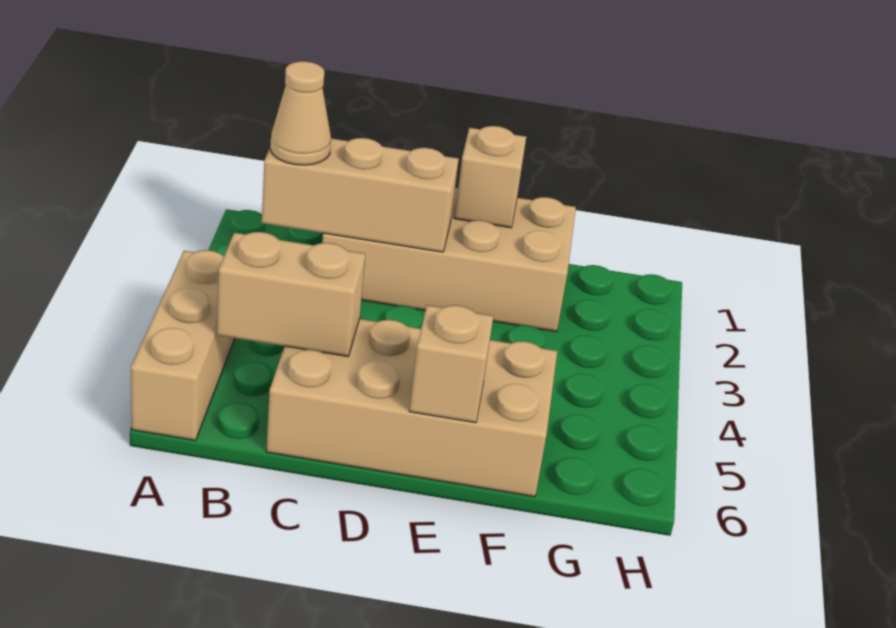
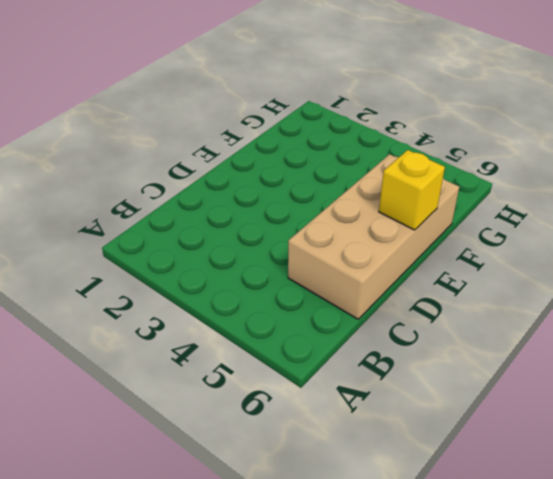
yellow 1x1 brick [379,150,445,230] -> tan 1x1 brick [409,305,493,423]
none -> tan 1x3 brick [131,250,235,440]
none -> tan 2x4 brick [322,188,576,332]

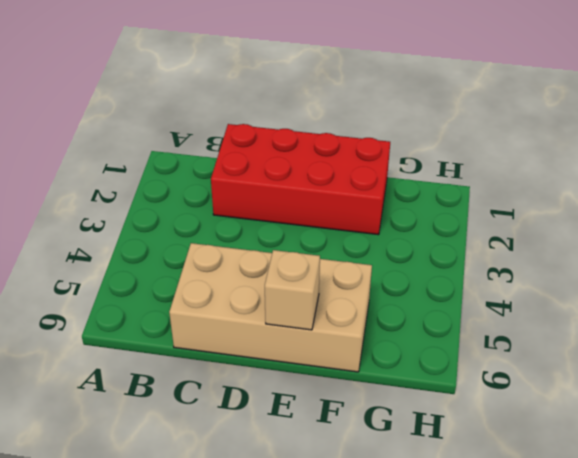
red 2x4 brick [211,124,390,235] -> tan 2x4 brick [322,188,576,332]
none -> tan 1x3 brick [131,250,235,440]
none -> tan 1x3 brick [262,138,459,252]

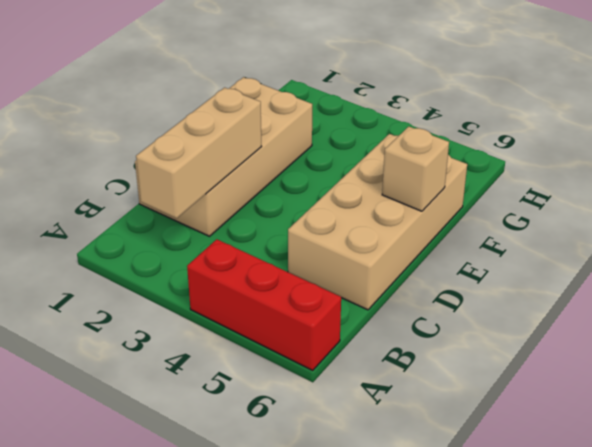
red 1x3 brick [187,239,341,370] -> tan 1x3 brick [131,250,235,440]
none -> tan 1x2 brick [217,232,365,356]
none -> tan 1x1 brick [454,126,526,228]

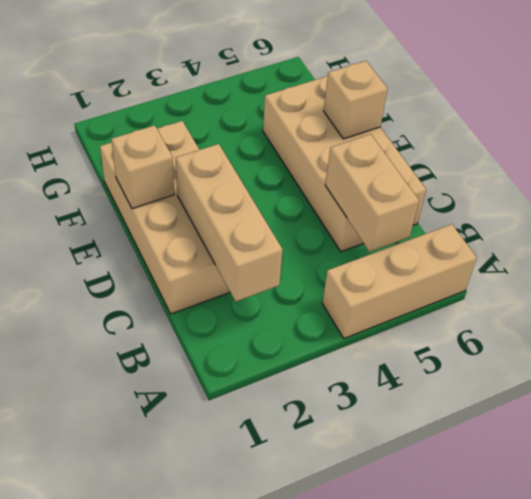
none -> tan 1x1 cone [270,61,331,165]

